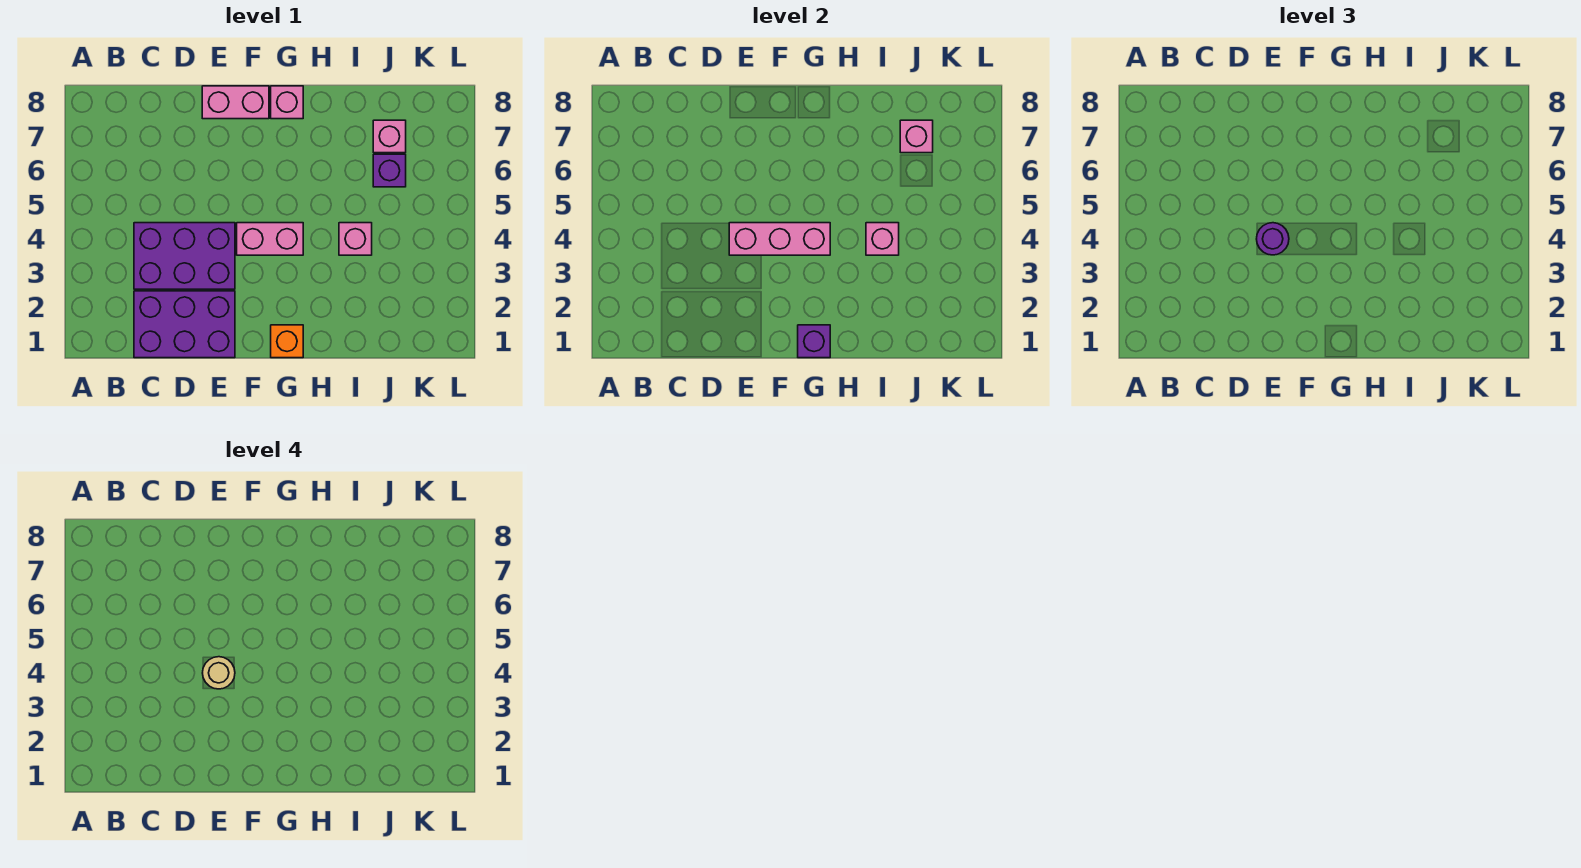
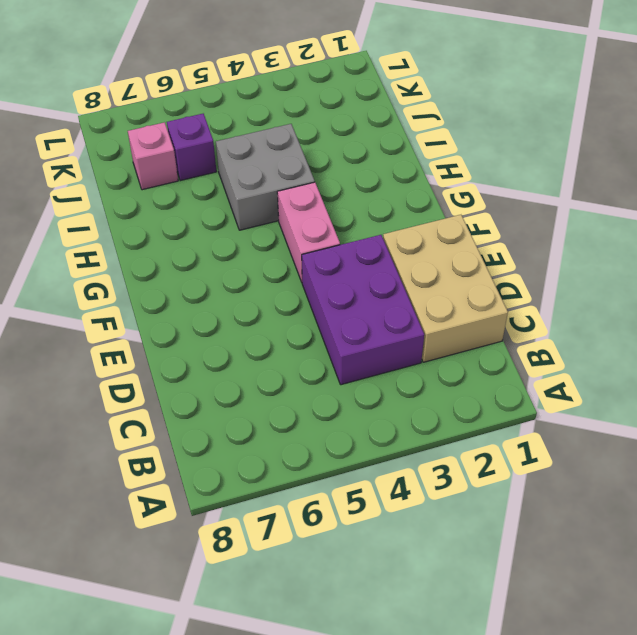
tan 2x3 brick [383,215,508,362] -> purple 2x3 brick [134,291,235,358]
grey 2x2 brick [216,124,315,230] -> pink 1x1 brick [339,223,372,255]
none -> pink 1x2 brick [202,86,269,119]
none -> orange 1x1 brick [271,325,303,358]
none -> pink 1x1 brick [271,86,303,119]

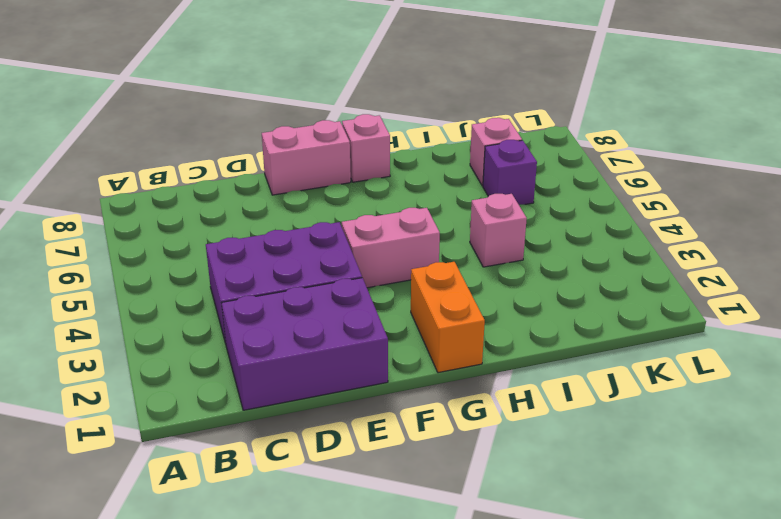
orange 1x2 brick [411,262,485,373] -> orange 1x1 brick [271,325,303,358]
none -> pink 1x3 brick [729,223,830,255]
none -> purple 1x1 brick [798,325,830,358]
none -> pink 1x1 brick [866,223,899,255]

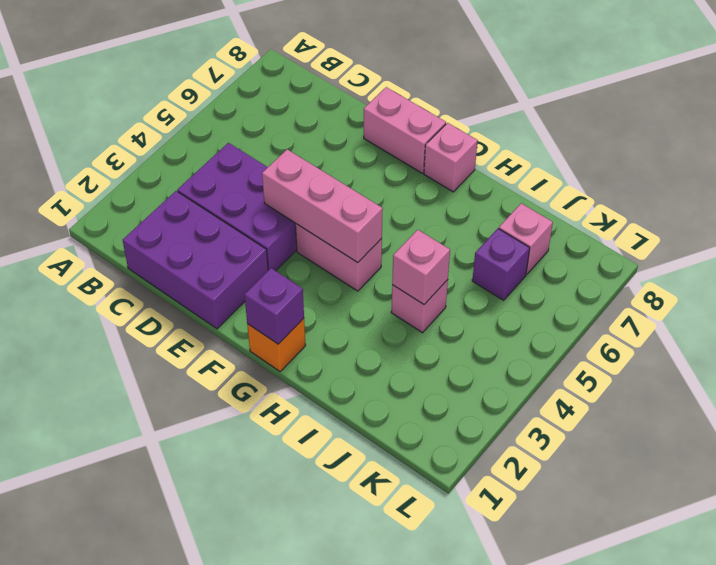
none -> pink 1x1 brick [900,120,933,153]
none -> purple 1x1 round brick [1257,223,1289,255]
none -> tan 1x1 round brick [203,657,235,689]

